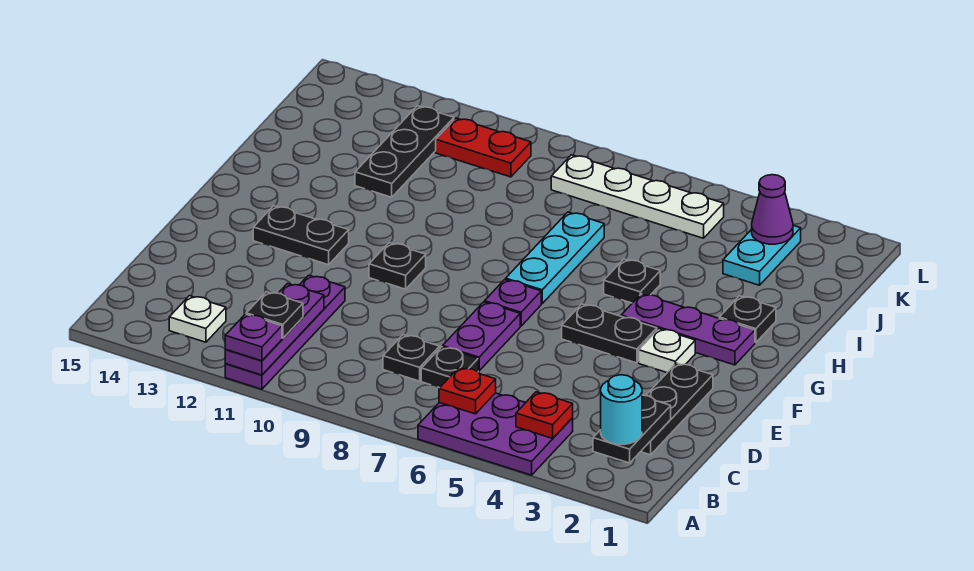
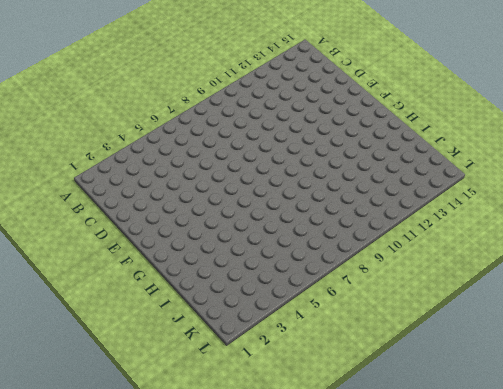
none -> purple 2x3 plate [418,393,573,475]
none -> purple 1x4 plate [225,275,345,389]
none -> white 1x1 plate [169,296,226,342]

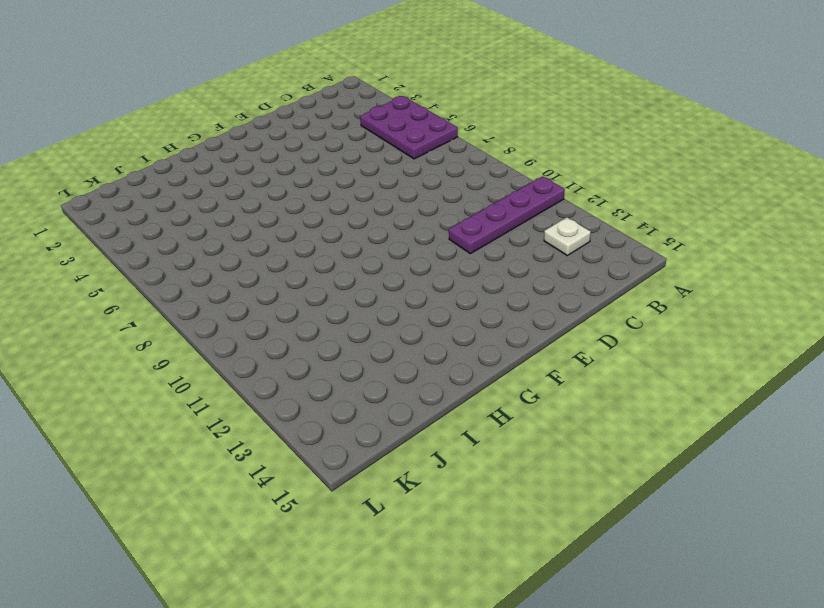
none -> black 1x3 plate [641,363,713,455]
none -> black 1x1 plate [421,347,478,388]
none -> black 1x1 plate [383,335,440,381]

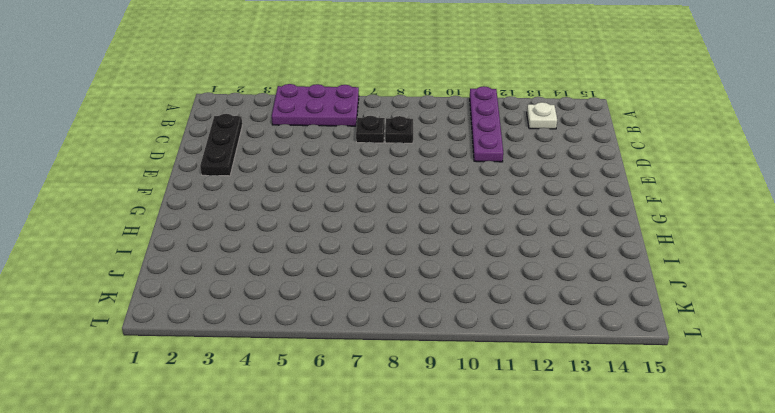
none -> purple 1x2 plate [443,302,520,371]
none -> white 1x1 plate [639,329,695,372]
none -> black 1x2 plate [562,304,657,363]

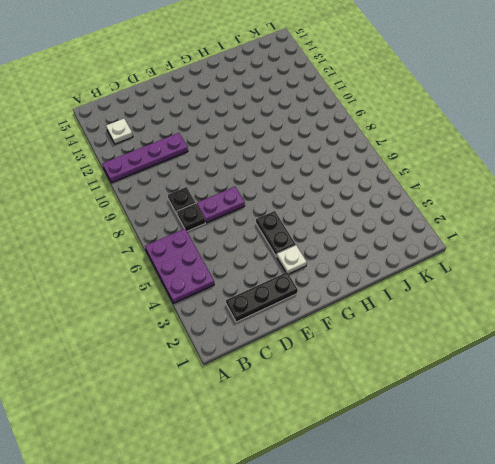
none -> purple 1x1 plate [485,279,541,326]
none -> black 1x1 plate [369,243,426,289]
none -> black 1x2 plate [253,206,349,265]

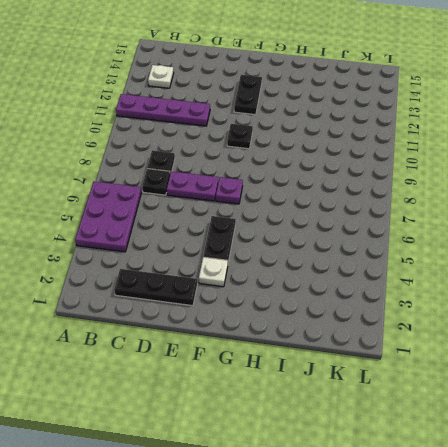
none -> purple 1x3 plate [621,294,755,365]
none -> cyan 1x3 plate [506,212,604,304]
none -> black 1x1 plate [719,296,776,343]

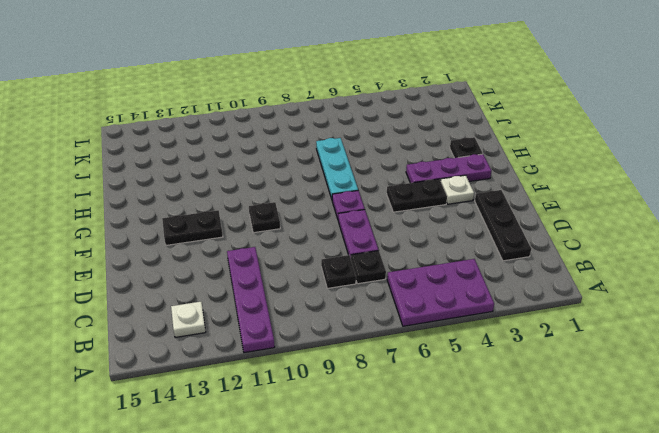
none -> black 1x1 plate [604,259,660,303]
none -> black 1x3 plate [355,106,454,197]
none -> cyan 1x2 plate [723,226,801,285]

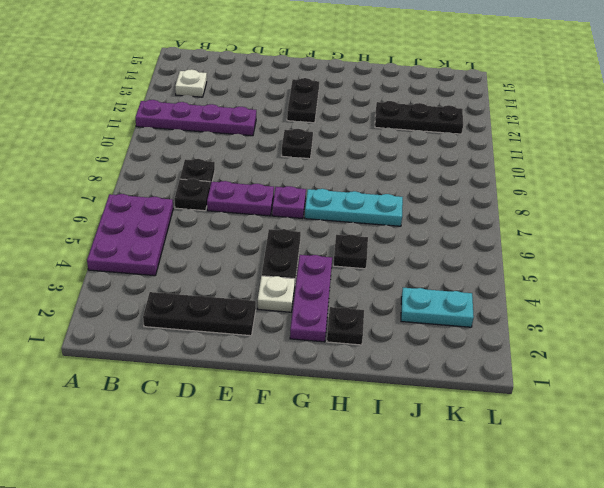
none -> white 1x4 plate [551,155,724,238]
none -> red 1x2 plate [436,118,531,177]
none -> purple 1x3 plate [225,283,324,375]

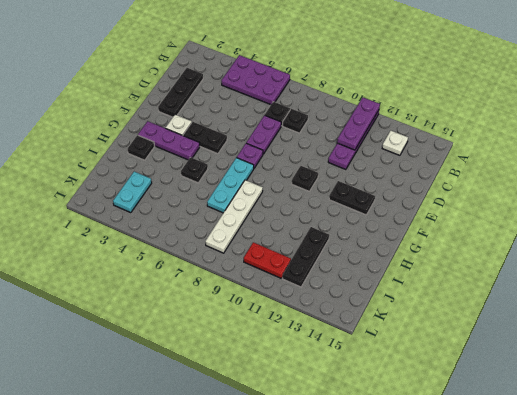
white 1x4 plate [205,180,263,253] -> white 1x4 plate turned to [551,155,724,238]
none -> black 1x2 plate [593,395,671,463]
none -> red 1x1 plate [516,392,573,438]
none -> red 1x1 plate [439,367,496,414]

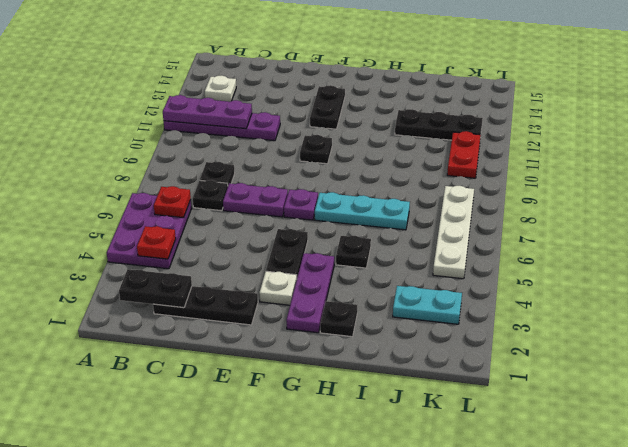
none -> purple 1x1 cone [752,175,793,244]
none -> purple 1x1 plate [225,314,282,361]
none -> cyan 1x1 round brick [601,375,642,444]

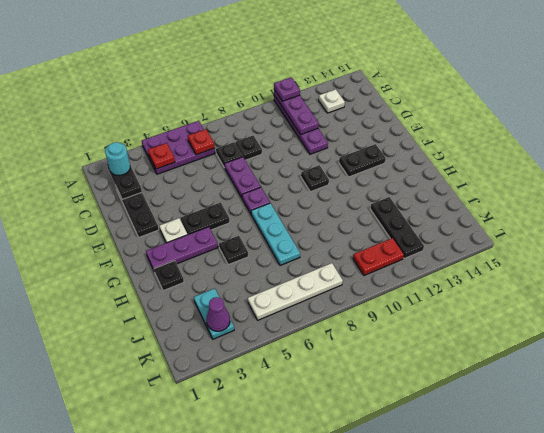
none -> black 1x1 plate [246,292,303,338]

